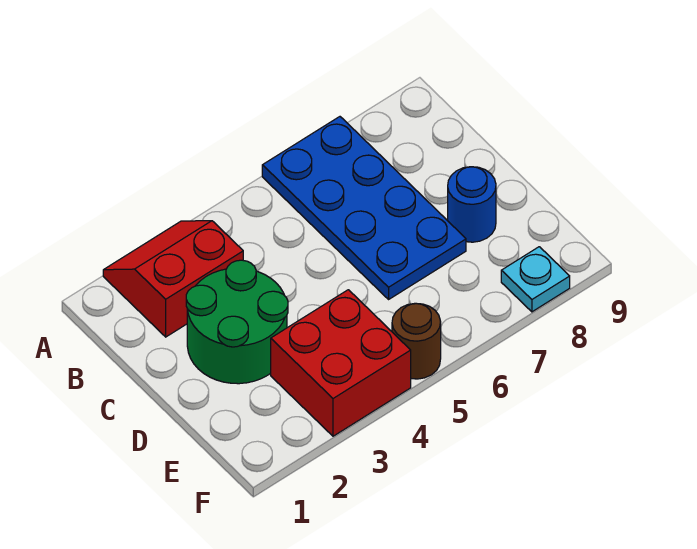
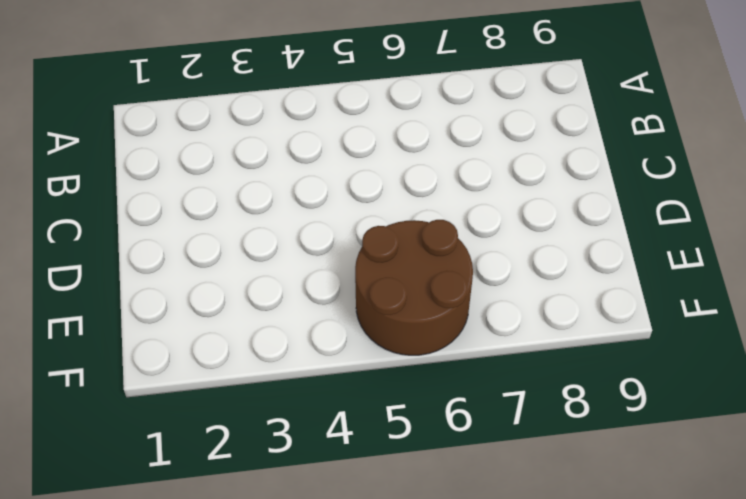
brown 2x2 round brick [355,220,473,355] -> brown 1x1 round brick [392,303,441,379]
none -> red 2x2 slope [103,221,243,337]
none -> blue 2x4 plate [262,117,466,299]

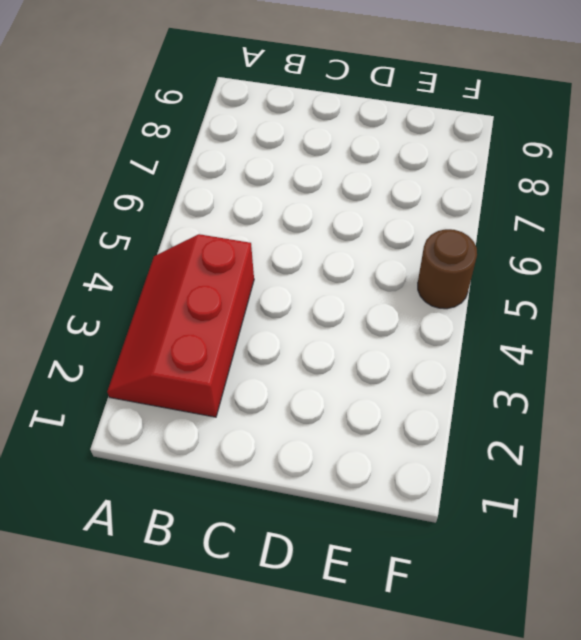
red 2x3 slope [107,234,254,417] -> red 2x2 slope [103,221,243,337]
none -> blue 2x4 plate [262,117,466,299]
none -> green 2x2 round brick [186,260,288,384]

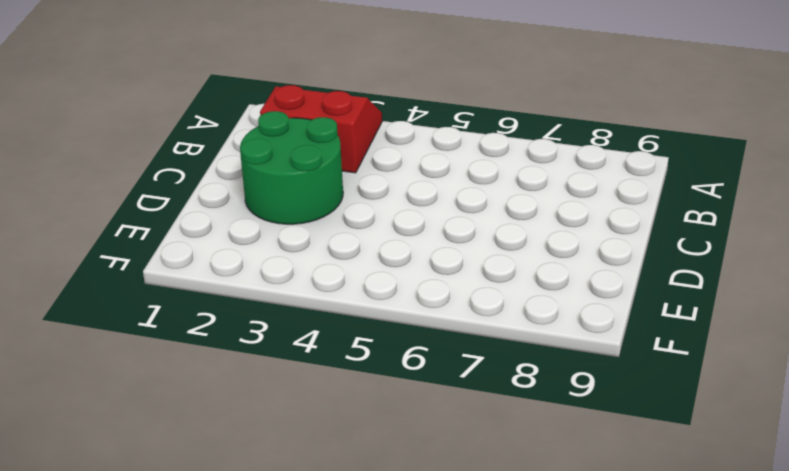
none -> blue 2x4 plate [262,117,466,299]
none -> blue 1x1 round brick [448,167,496,242]

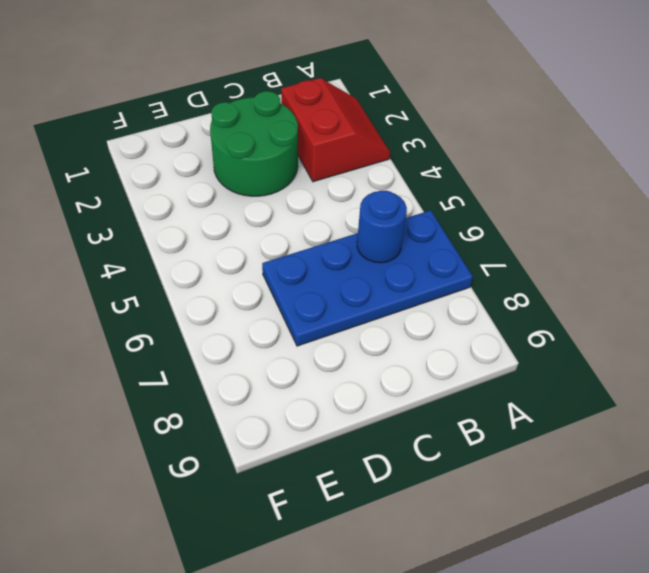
blue 1x1 round brick [357,191,407,263] -> blue 1x1 round brick moved to [448,167,496,242]
none -> red 2x2 brick [271,290,411,436]
none -> brown 1x1 round brick [392,303,441,379]

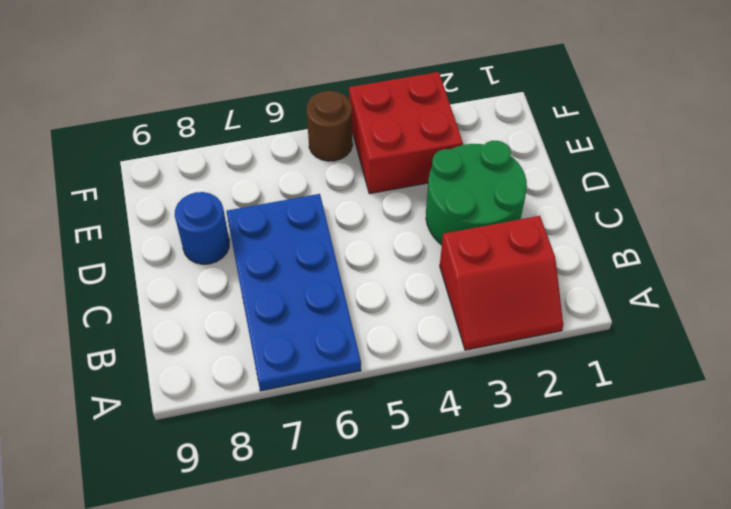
none -> cyan 1x1 plate [501,247,570,312]

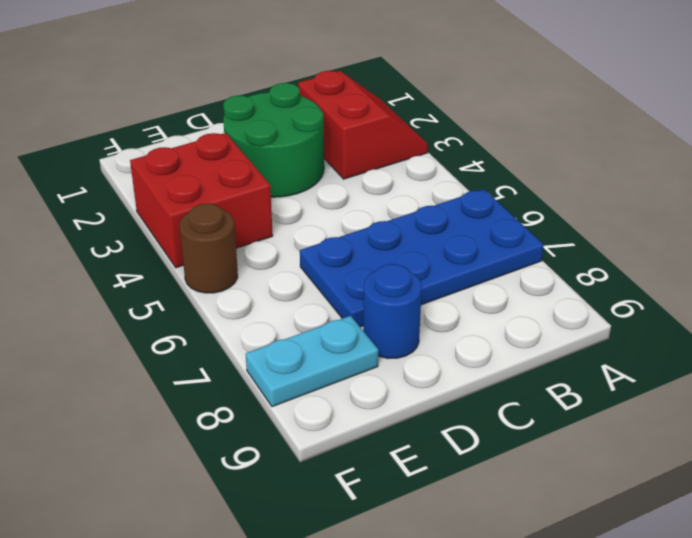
cyan 1x2 plate [246,316,378,407] -> cyan 1x1 plate [501,247,570,312]

